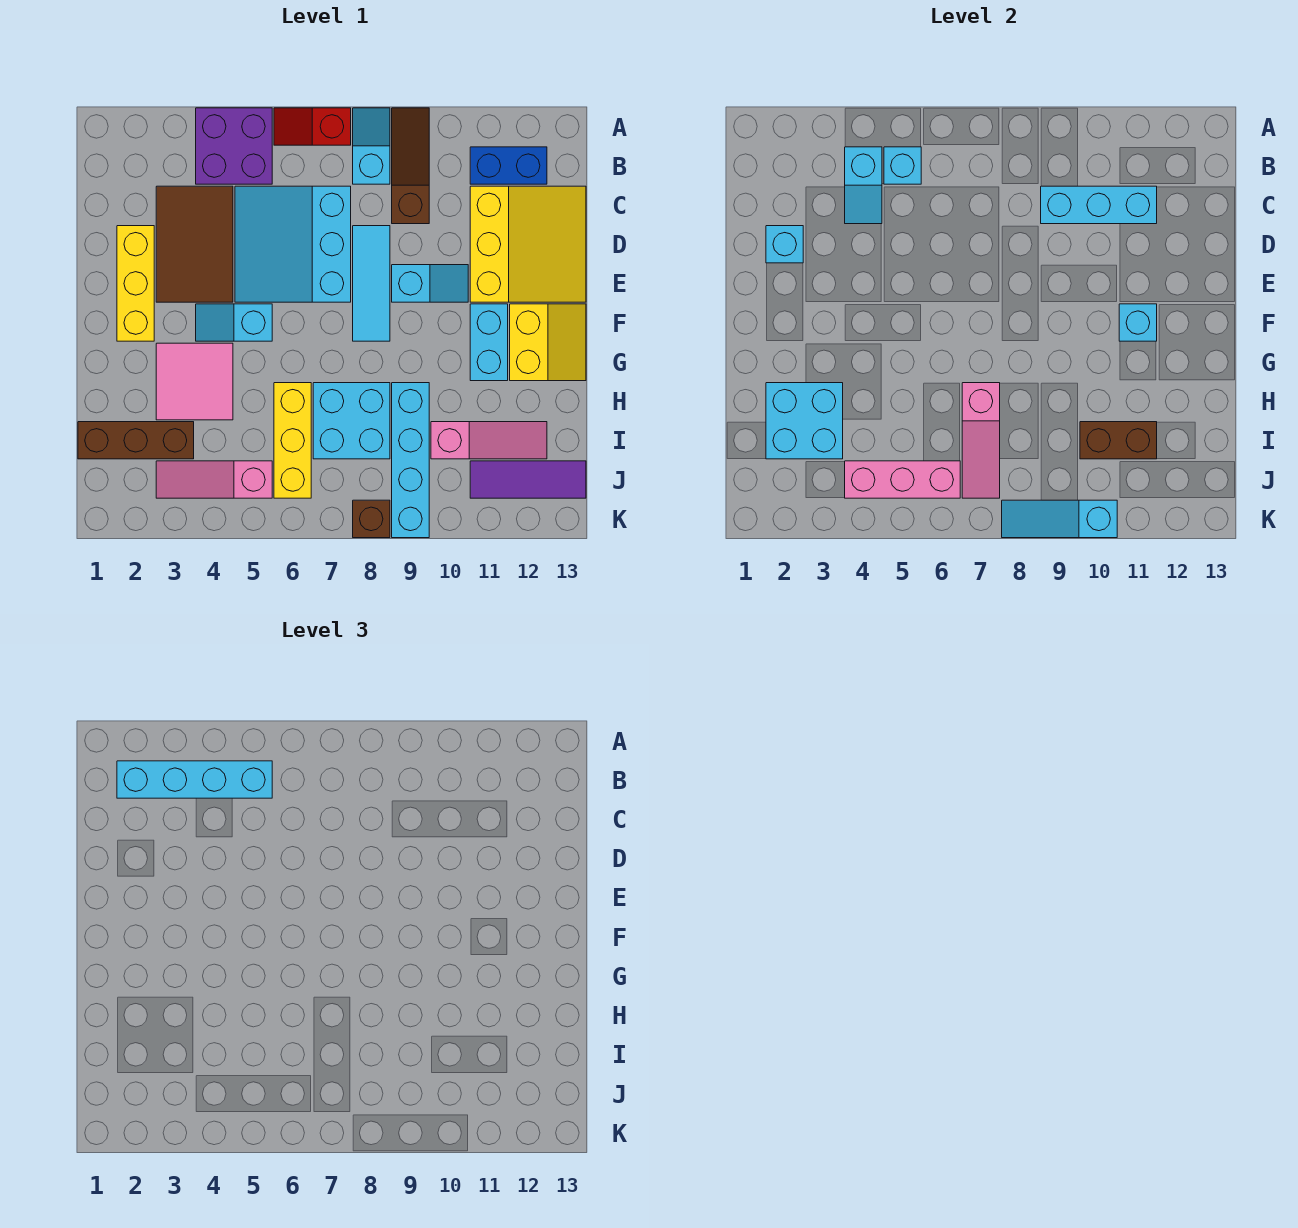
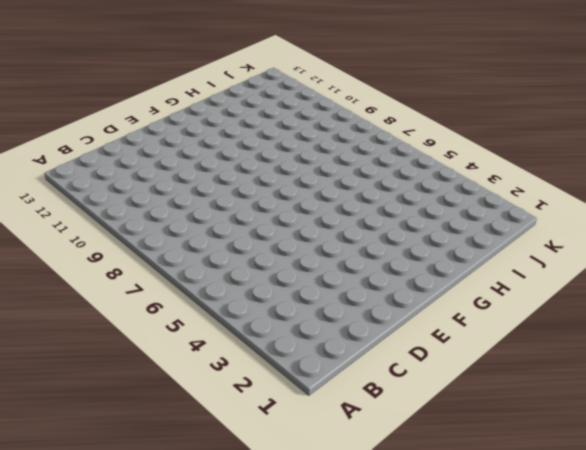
none -> purple 2x2 brick [196,108,272,184]
none -> red 1x2 slope [274,108,351,145]
none -> cyan 1x2 slope [353,108,390,184]
none -> brown 1x3 slope [392,108,429,224]

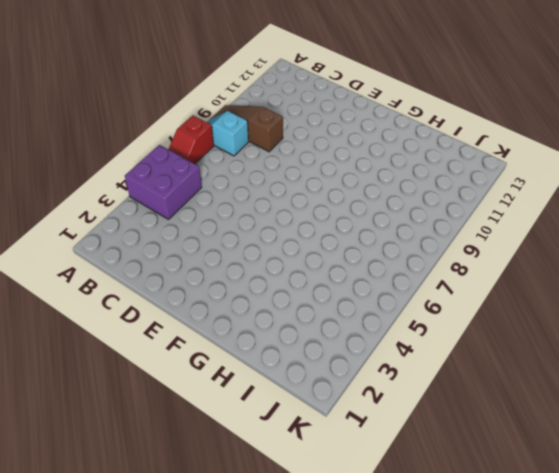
none -> blue 1x2 brick [470,147,547,184]
none -> brown 2x3 tile [156,186,233,302]
none -> cyan 3x3 slope [235,186,351,302]
none -> yellow 3x3 slope [470,186,586,302]

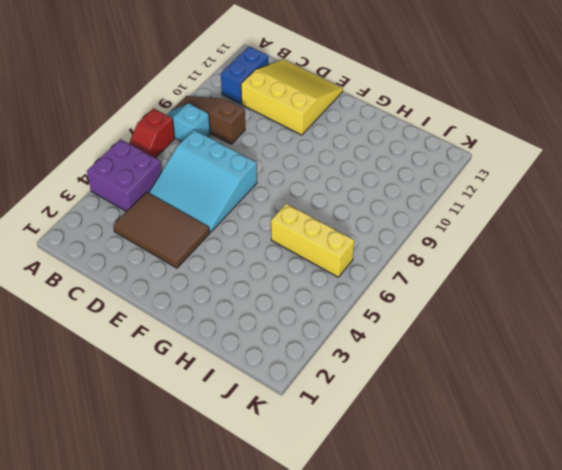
none -> yellow 1x3 brick [117,226,154,341]
none -> cyan 1x3 tile [353,226,390,341]
none -> cyan 1x2 slope [392,265,468,302]
none -> cyan 1x2 slope [196,304,272,341]

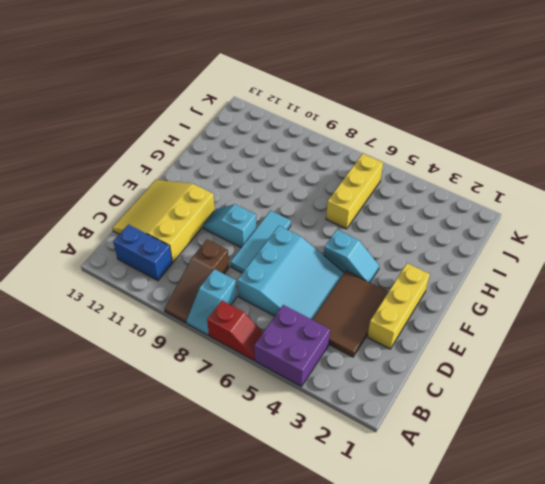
none -> cyan 1x2 brick [470,304,508,381]
none -> yellow 2x2 slope [510,304,586,381]
none -> pink 2x2 tile [156,343,233,420]
none -> cyan 2x2 brick [313,383,390,459]

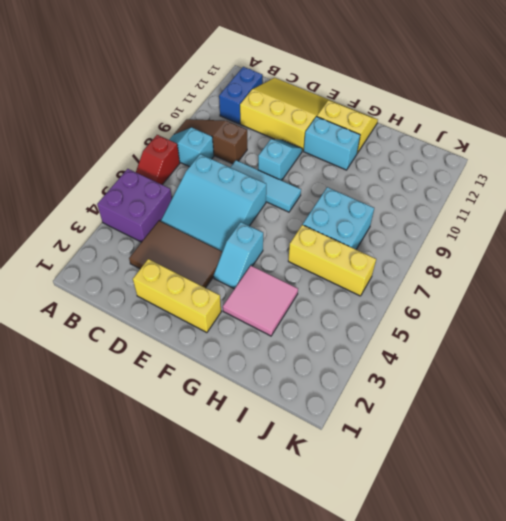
none -> cyan 1x4 brick [392,383,429,538]
none -> brown 1x3 brick [78,422,194,459]
none -> pink 1x3 slope [431,422,547,459]
none -> pink 1x3 slope [156,461,272,498]

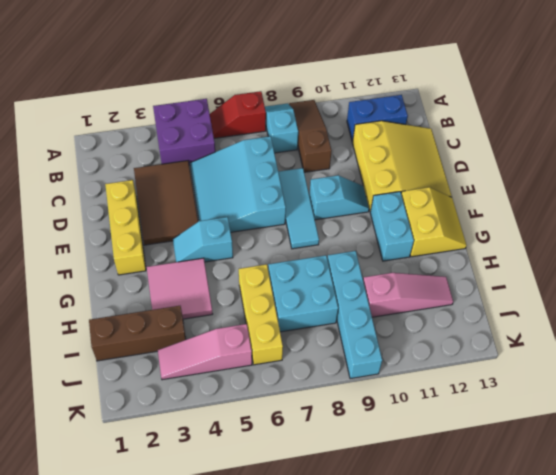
none -> purple 1x3 tile [470,461,586,498]
none -> brown 1x1 brick [353,500,390,538]
none -> cyan 1x2 slope [845,147,882,224]
none -> cyan 1x1 brick [884,147,921,184]

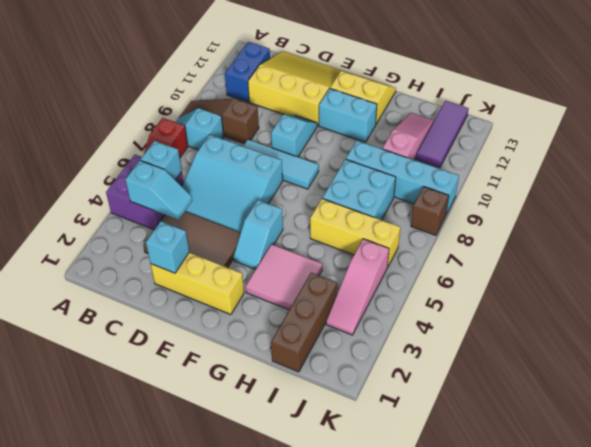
none -> cyan 1x3 brick [1041,186,1157,224]
none -> cyan 1x1 brick [1119,304,1157,341]
none -> cyan 2x2 brick [766,383,843,459]
none -> pink 1x3 slope [962,383,1000,498]

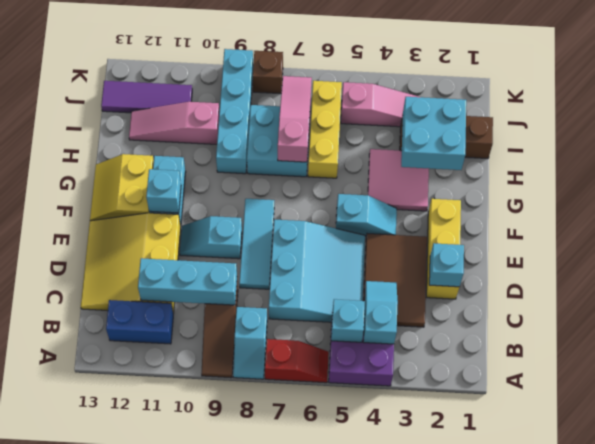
none -> brown 1x2 brick [1080,422,1157,459]
none -> pink 1x3 brick [845,461,960,498]
none -> cyan 1x3 slope [1002,500,1117,538]
none -> cyan 1x4 brick [117,761,272,798]

